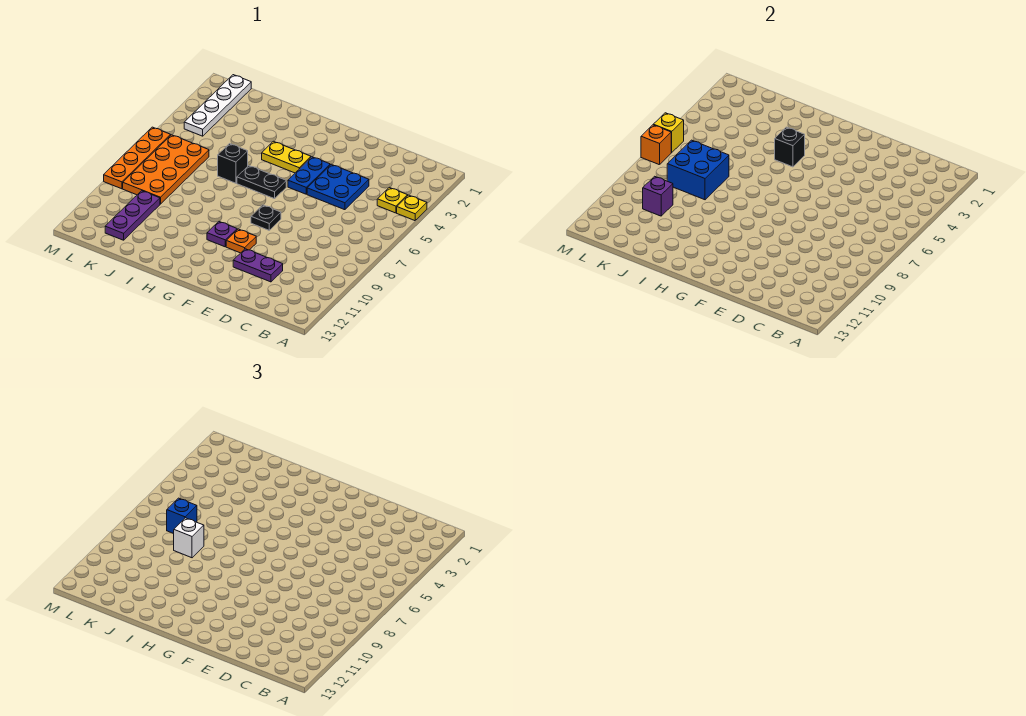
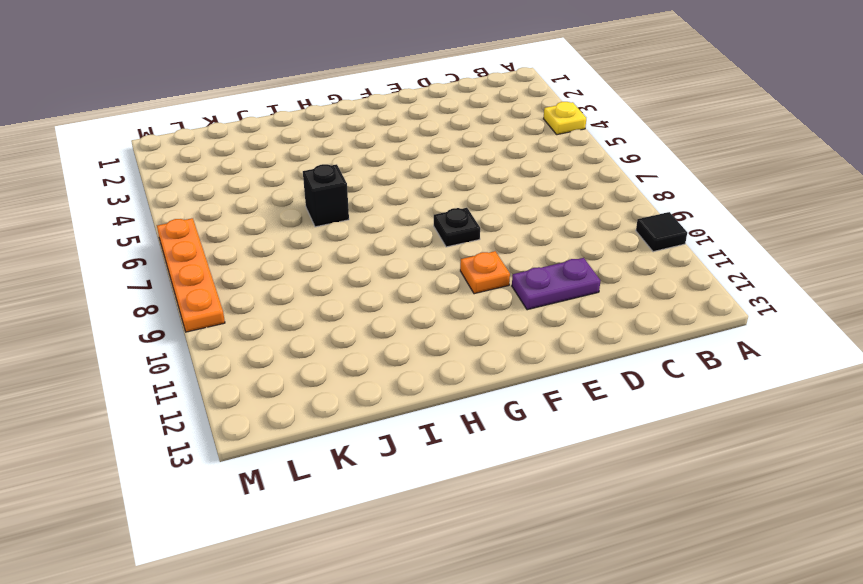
black 1x1 tile [636,212,687,252] -> none
none -> yellow 1x1 plate [377,187,408,213]
none -> blue 2x2 plate [307,164,369,210]
none -> blue 1x2 plate [288,157,330,194]

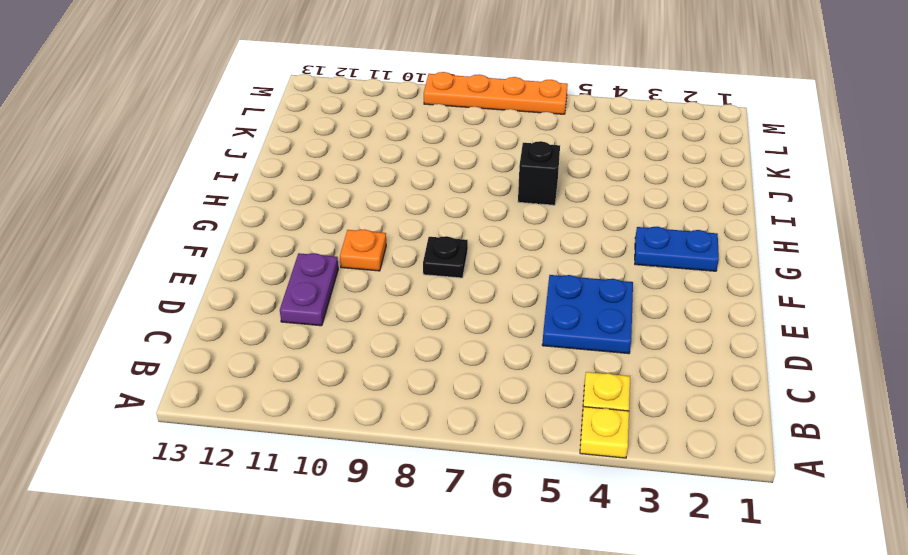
blue 1x2 plate [635,226,719,271] -> blue 1x2 plate moved to [288,157,330,194]
none -> yellow 1x2 plate [262,141,311,173]
none -> black 1x2 plate [237,166,286,199]
none -> purple 1x1 plate [207,222,237,247]

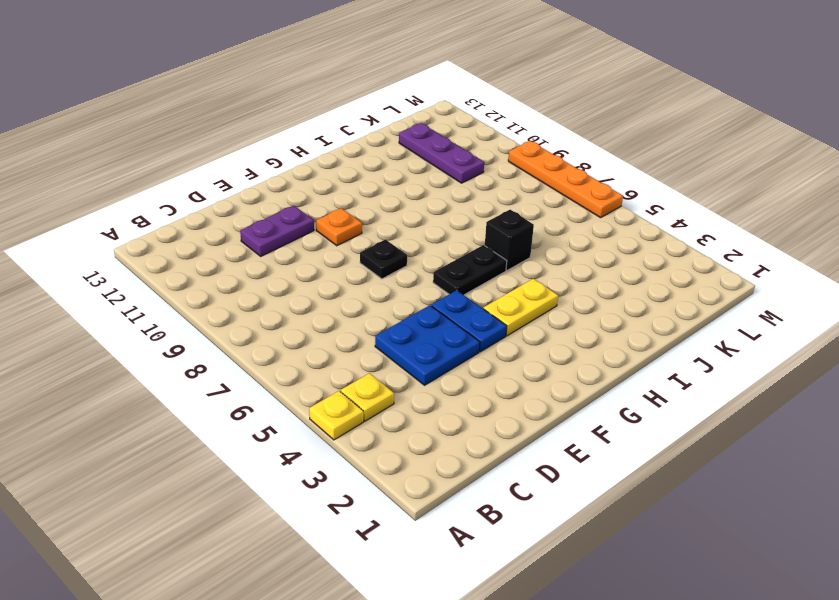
none -> purple 1x1 plate [207,222,237,247]
none -> orange 2x4 plate [123,135,209,204]
none -> white 1x4 plate [184,75,251,136]

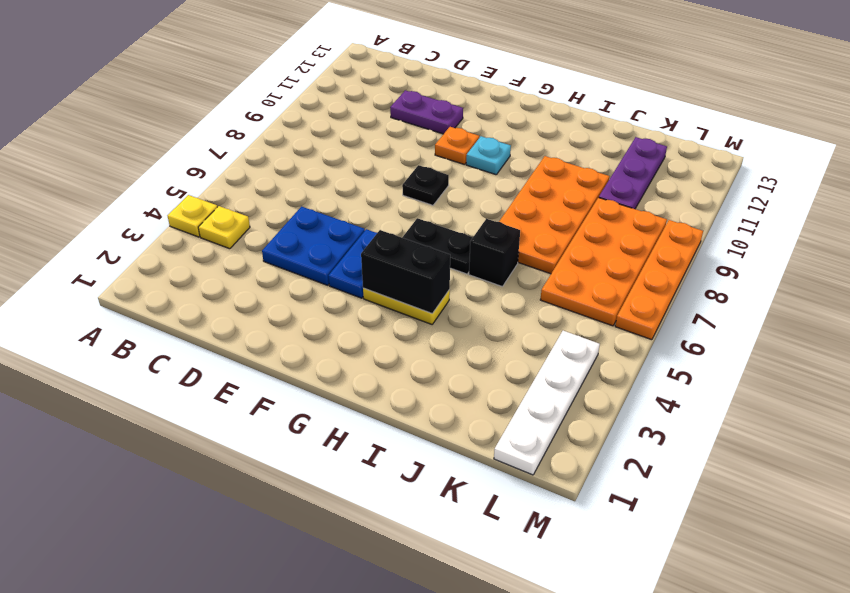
black 1x2 brick [361,230,450,313] -> black 1x1 brick [775,127,805,167]
cyan 1x1 plate [466,136,511,175] -> purple 1x1 plate [207,222,237,247]
orange 2x4 plate [499,156,609,274] -> none
none -> blue 2x2 brick [667,140,729,200]
none -> purple 1x1 brick [643,176,673,216]
none -> yellow 1x1 brick [653,113,684,152]

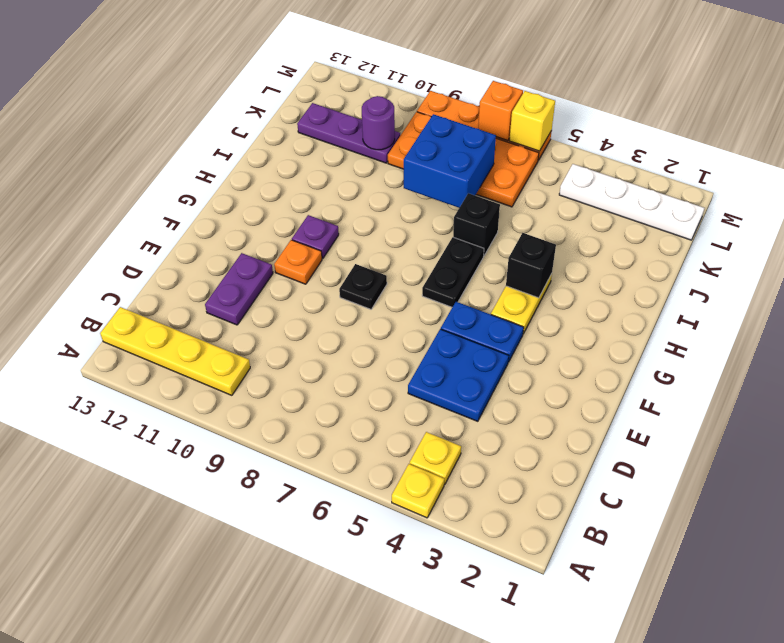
yellow 1x4 plate [100,307,250,395] -> none
purple 1x1 round brick [362,96,395,150] -> purple 1x1 brick [643,176,673,216]
none -> white 1x1 brick [174,518,204,558]
none -> blue 1x1 brick [167,498,197,534]

